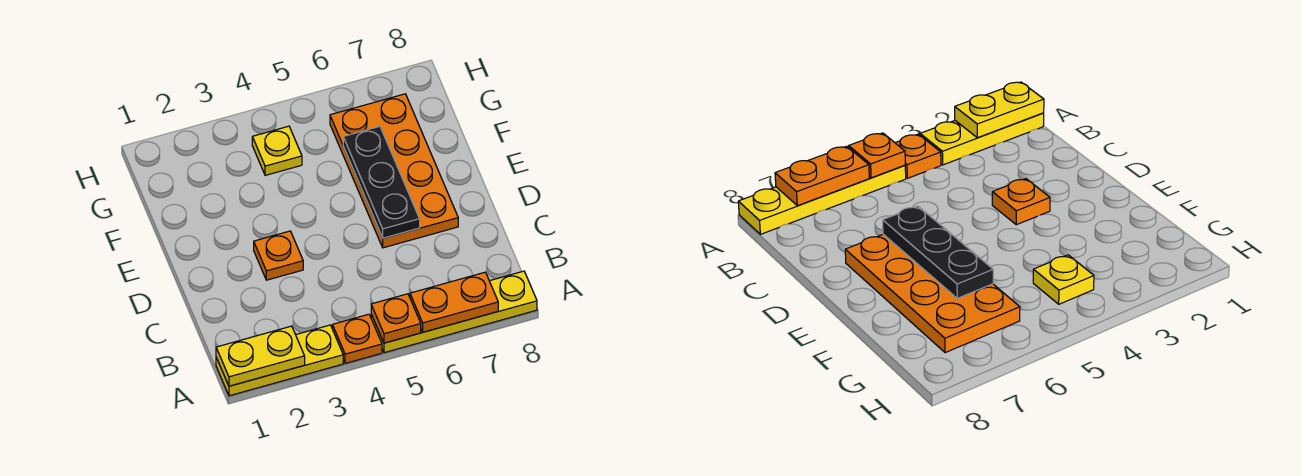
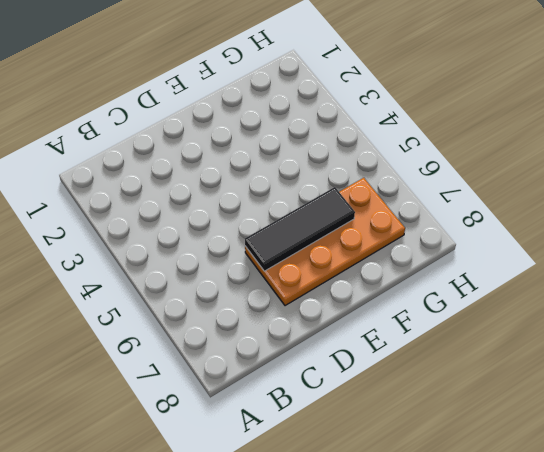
black 1x3 tile [245,187,355,271] -> black 1x3 plate [343,126,420,238]
none -> yellow 1x3 plate [216,325,343,396]
none -> orange 1x1 plate [332,314,382,363]

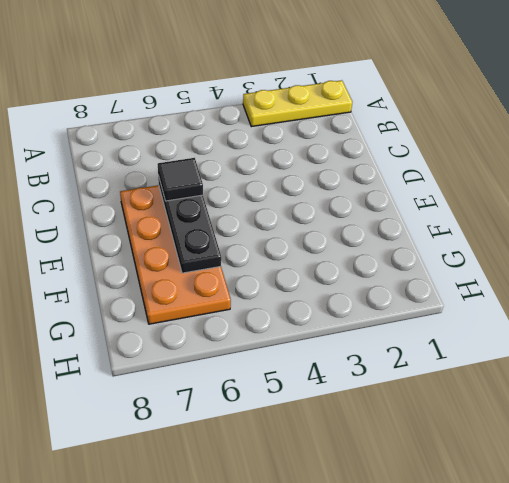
black 1x1 tile [158,158,203,201] -> none
none -> orange 1x1 plate [332,314,382,363]
none -> yellow 1x4 plate [371,271,537,353]

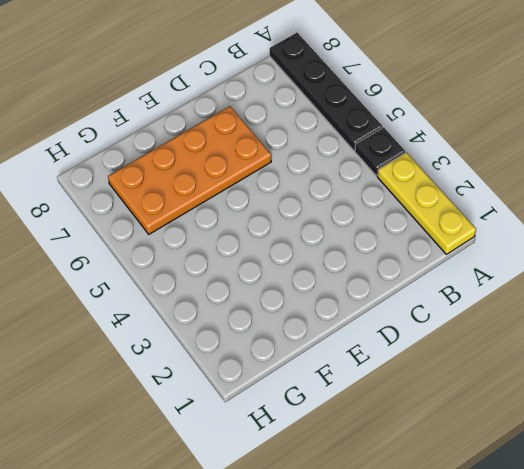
black 1x1 plate [355,127,405,176] -> orange 1x1 plate [332,314,382,363]
black 1x4 plate [270,33,383,151] -> yellow 1x4 plate [371,271,537,353]
none -> orange 1x1 plate [254,231,303,280]
none -> yellow 1x1 plate [252,126,302,175]

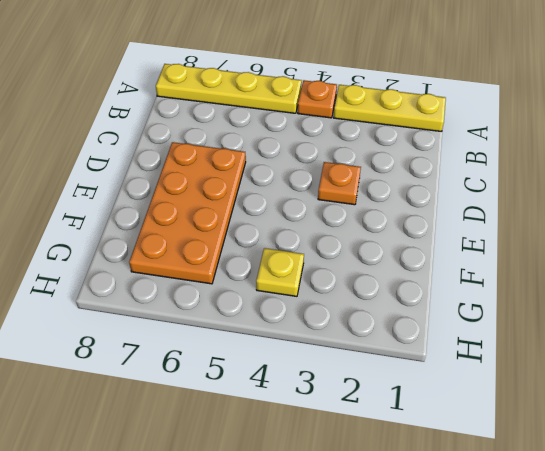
none -> yellow 1x2 plate [216,326,305,386]
none -> orange 1x1 plate [371,294,421,343]

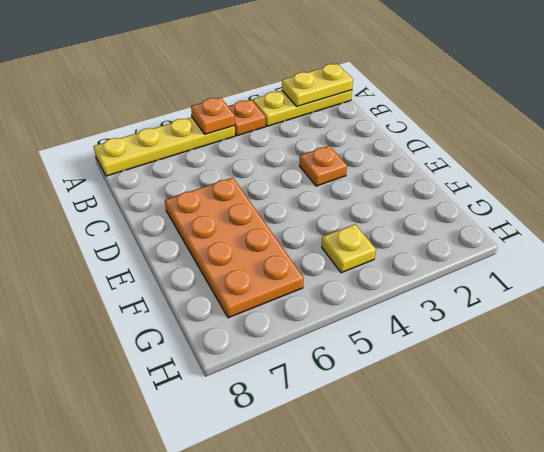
none -> orange 1x2 plate [410,272,498,332]
none -> black 1x3 plate [343,126,420,238]

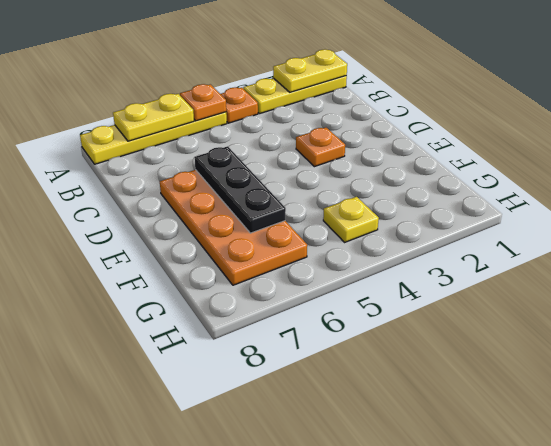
yellow 1x2 plate [113,94,194,141] -> orange 1x2 plate [410,272,498,332]

